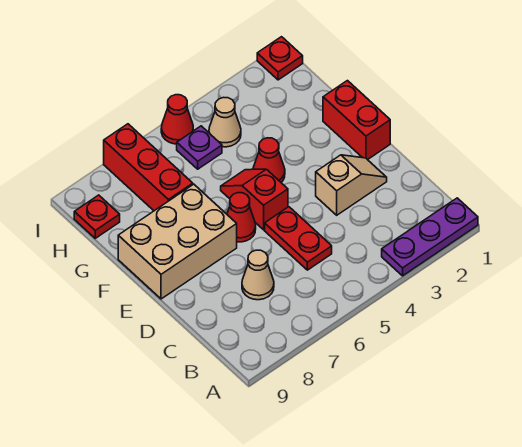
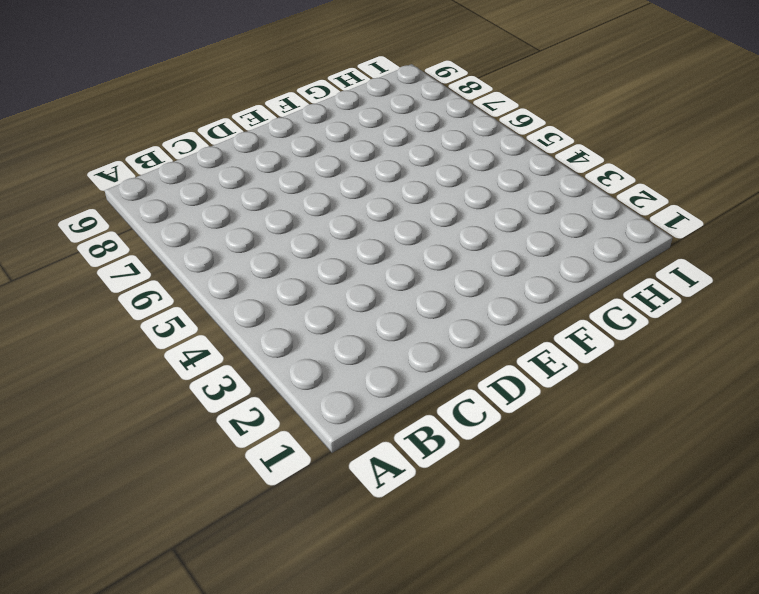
none -> purple 1x3 plate [382,198,478,276]
none -> red 1x2 plate [265,207,332,270]
none -> tan 1x1 cone [242,250,274,300]

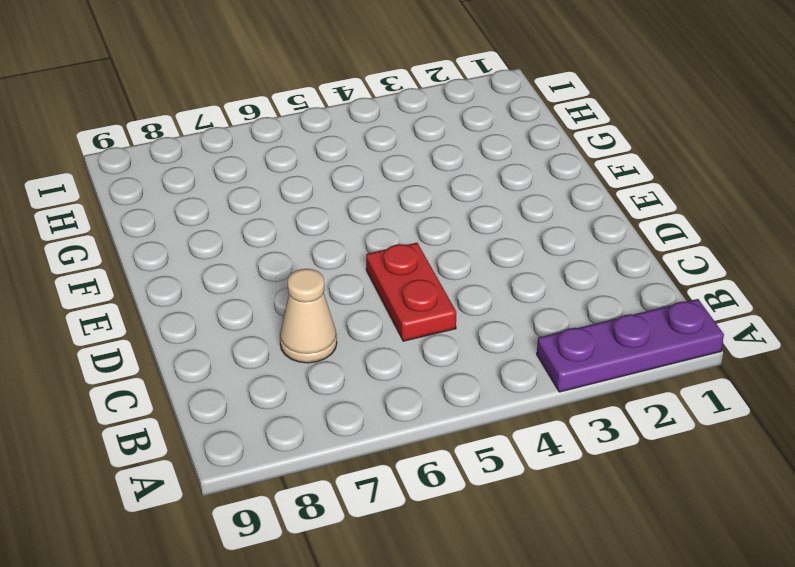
none -> tan 1x2 slope [316,155,387,215]
none -> red 1x2 brick [323,81,390,160]
none -> red 1x2 slope [221,169,288,230]

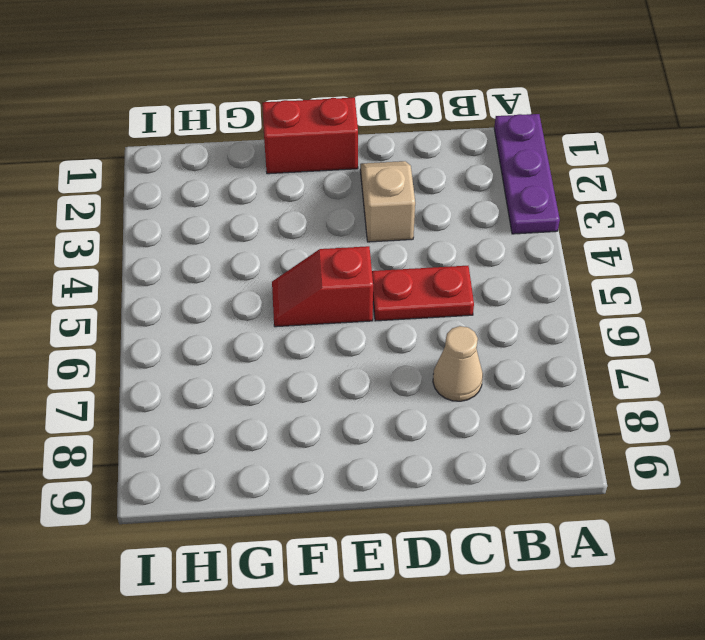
none -> red 1x1 cone [227,193,256,242]
none -> tan 2x3 brick [118,184,237,299]
none -> red 1x1 cone [253,138,285,182]

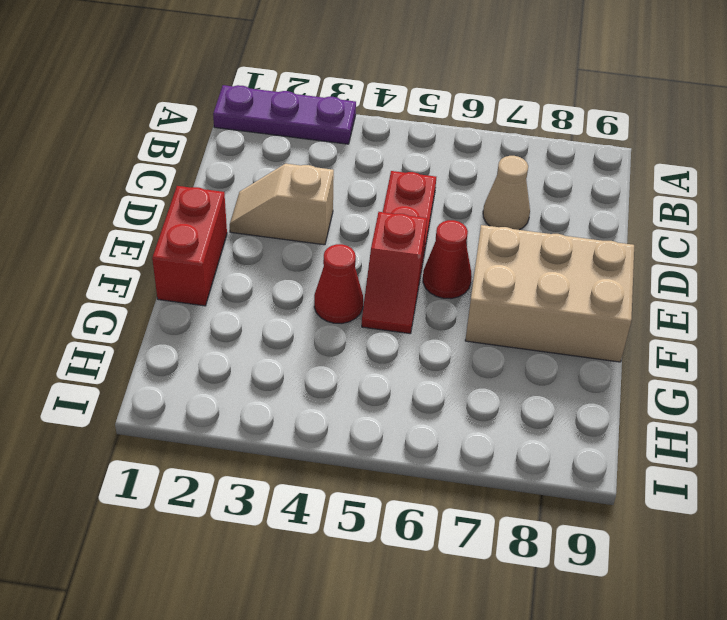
none -> red 1x3 brick [104,124,193,211]
none -> tan 1x1 cone [209,97,241,147]
none -> purple 1x1 plate [177,126,222,169]

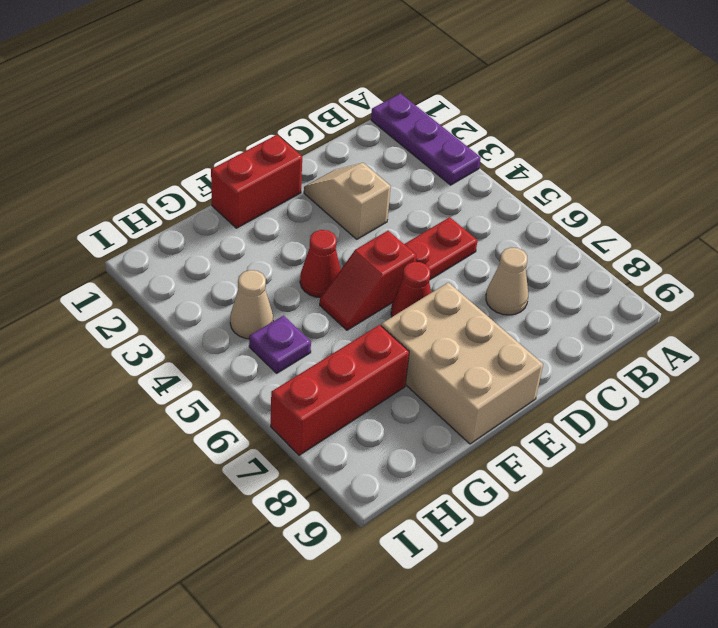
none -> red 1x1 plate [74,195,120,238]
none -> red 1x1 plate [257,37,303,80]
none -> red 1x1 cone [161,95,193,144]

